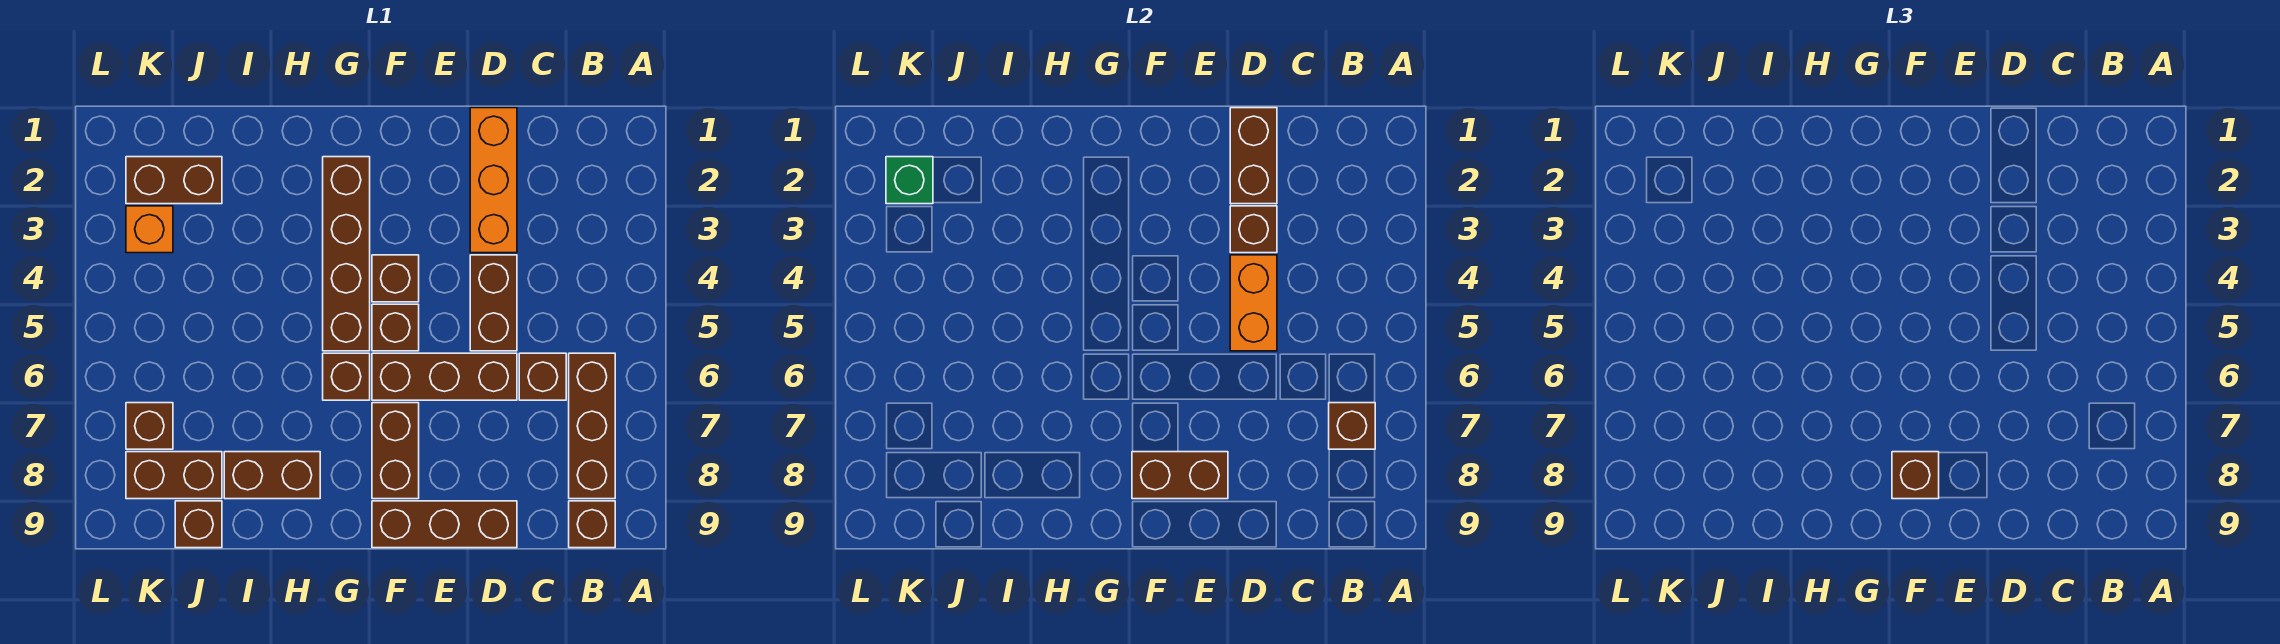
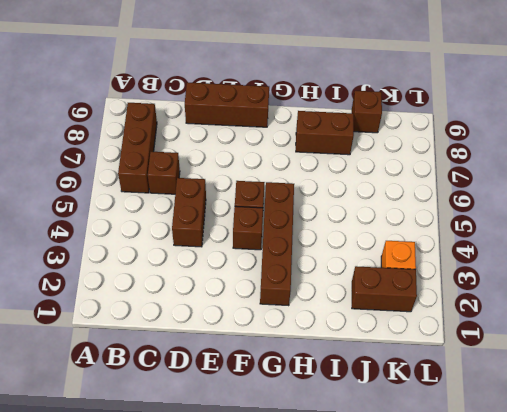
none -> brown 1x1 brick [569,501,615,548]
none -> orange 1x3 brick [470,108,517,253]
none -> brown 1x3 brick [372,353,517,400]

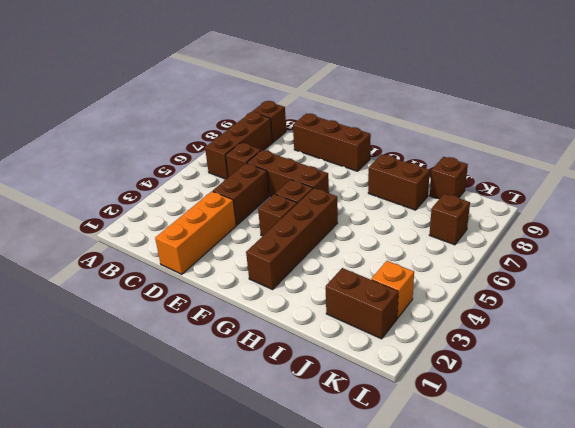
none -> brown 1x2 brick [372,403,419,499]
none -> brown 1x1 brick [323,353,370,400]
none -> brown 1x2 brick [126,452,222,499]

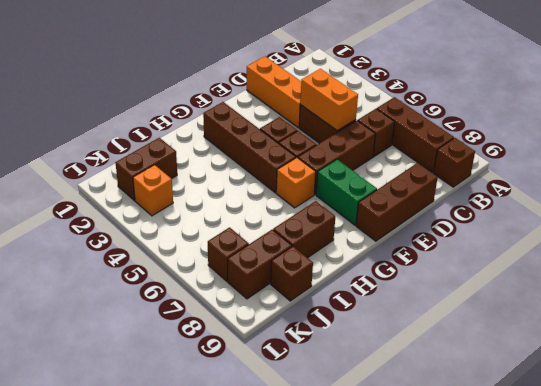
green 1x2 brick [316,159,377,225] -> brown 1x2 brick [372,403,419,499]
orange 1x1 brick [276,158,316,208] -> brown 1x1 brick [323,353,370,400]
none -> brown 1x1 brick [1329,403,1375,449]
none -> brown 1x2 brick [1230,108,1277,204]
none -> brown 1x1 brick [1230,206,1277,253]

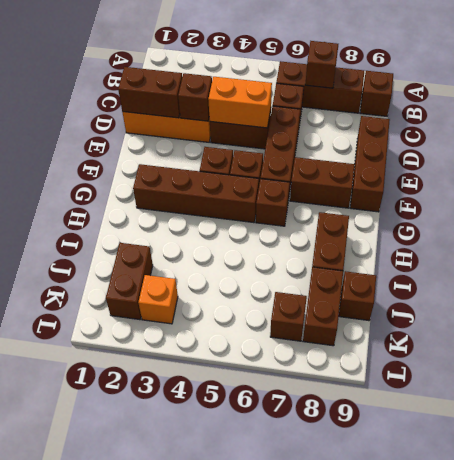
none -> brown 1x2 brick [1132,452,1228,499]
none -> green 1x1 brick [886,157,933,204]
none -> brown 1x1 brick [1892,452,1939,499]

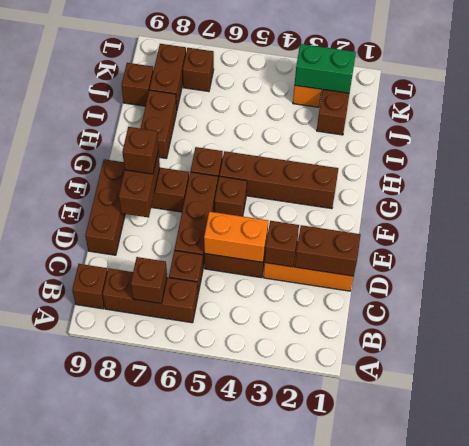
green 1x2 brick [295,44,356,93] -> green 1x1 brick [886,157,933,204]
none -> brown 1x1 brick [372,255,419,302]

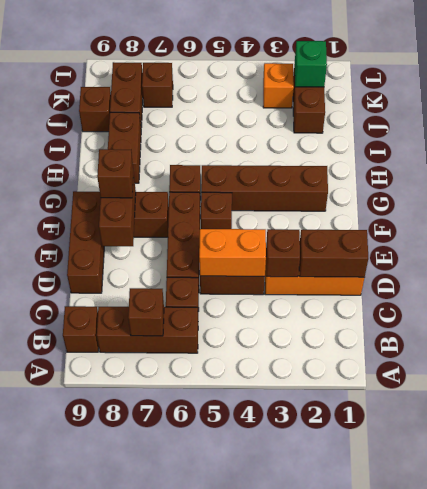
none -> brown 1x1 brick [372,255,419,302]

